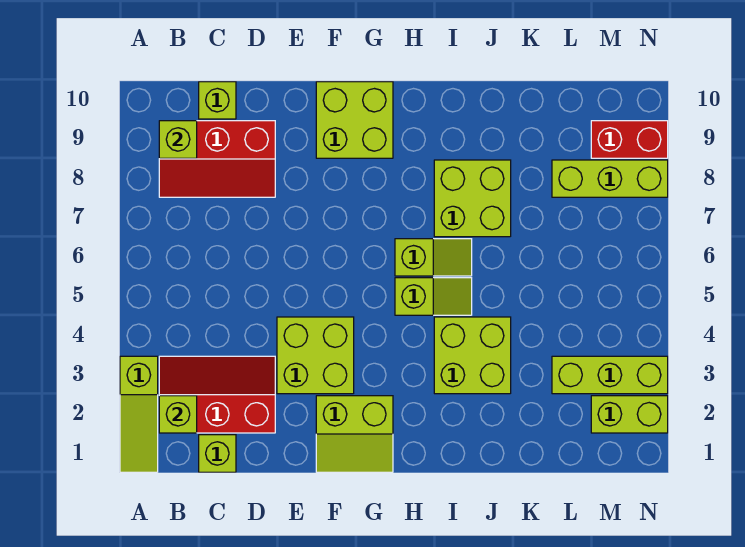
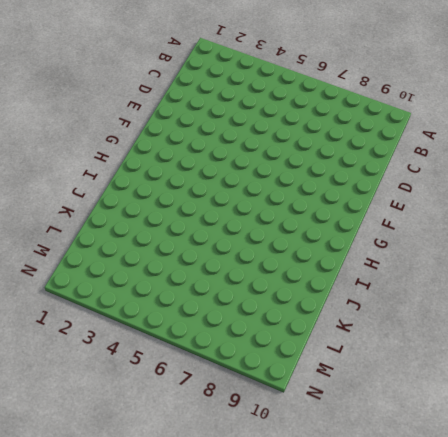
none -> lime 1x3 slope [120,356,158,472]
none -> red 2x3 slope [159,356,275,433]
none -> red 2x3 slope [159,121,275,197]

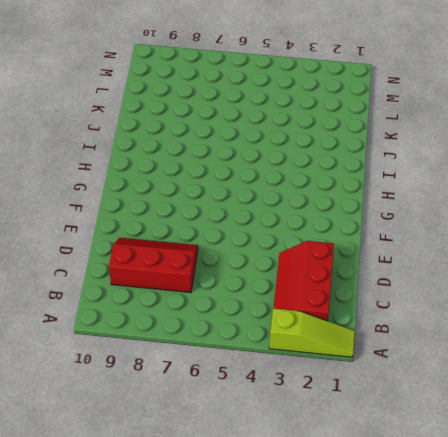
red 2x3 slope [109,238,198,293] -> red 2x3 slope turned to [159,121,275,197]
none -> lime 1x1 brick [199,435,236,472]
none -> lime 1x1 brick [199,82,236,119]
none -> lime 2x2 brick [277,317,354,394]

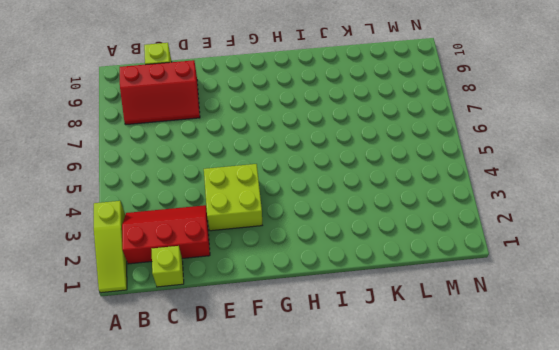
none -> lime 2x2 slope [316,396,393,472]
none -> lime 2x2 brick [316,82,393,158]
none -> lime 1x2 slope [395,278,472,315]

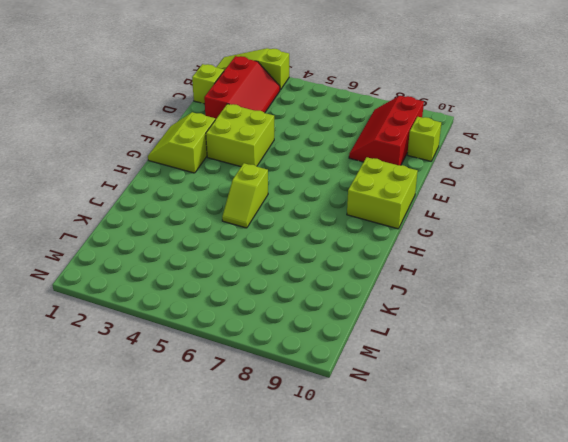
none -> lime 1x2 slope [395,239,472,276]
none -> lime 2x2 brick [434,317,511,394]
none -> lime 2x2 brick [434,160,511,237]

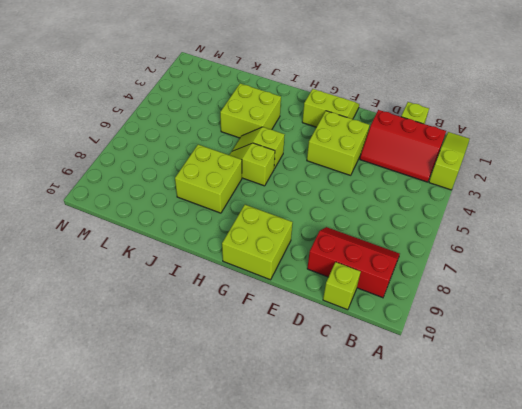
none -> lime 1x3 brick [552,356,668,394]
none -> lime 1x3 brick [552,160,668,197]
none -> lime 1x2 brick [591,396,668,433]

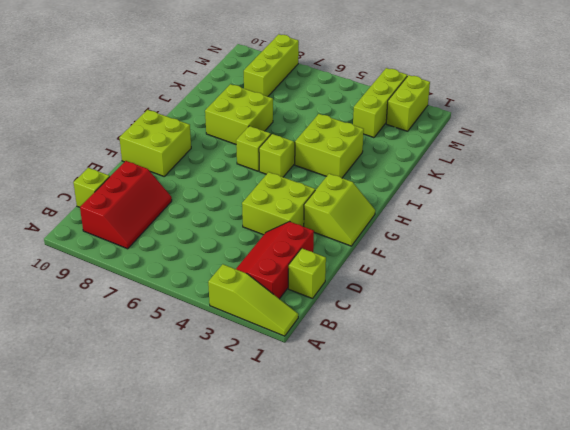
none -> red 1x2 brick [591,121,668,158]
none -> lime 1x1 brick [159,396,197,433]
none -> lime 1x1 brick [159,121,197,158]

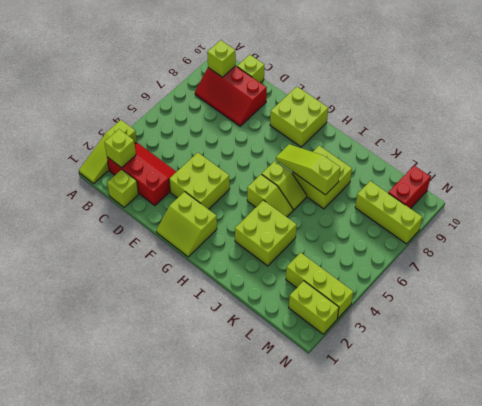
lime 1x3 slope [276,144,340,195] -> none
red 1x2 brick [388,166,431,209] -> red 1x2 brick turned to [591,121,668,158]

